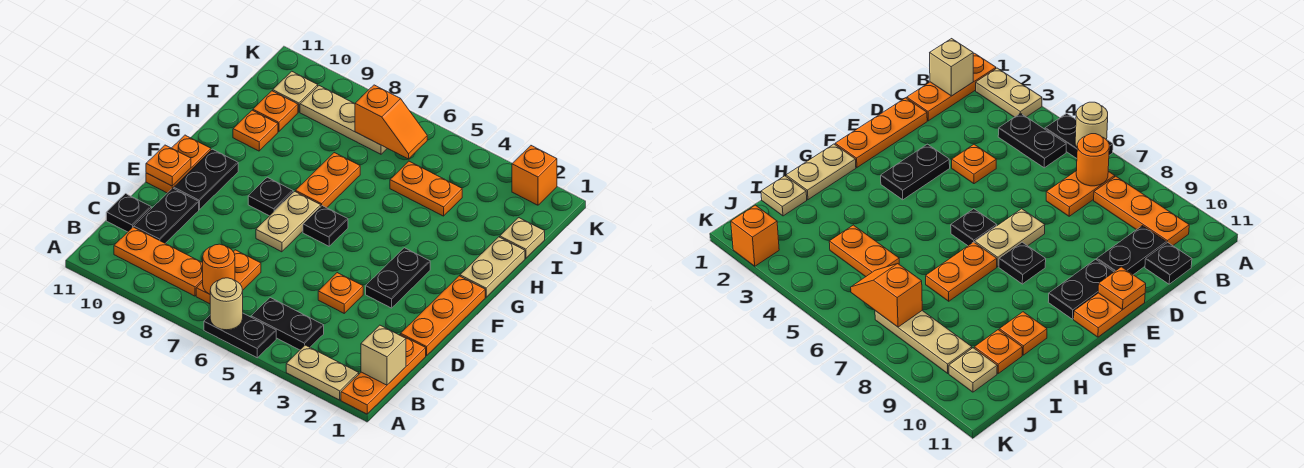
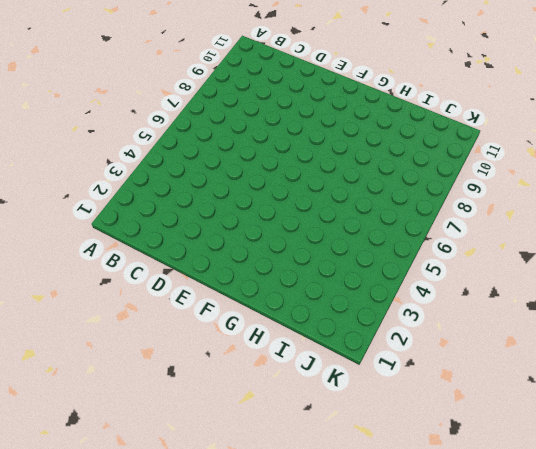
none -> orange 1x3 plate [341,334,426,414]
none -> tan 1x2 plate [286,345,359,400]
none -> black 1x2 plate [204,313,276,358]
none -> black 1x2 plate [251,298,324,350]

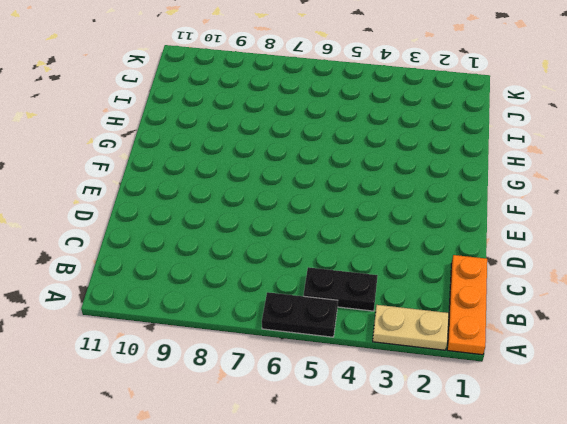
none -> orange 1x2 plate [196,250,261,304]
none -> orange 1x3 plate [114,227,203,296]
none -> black 1x2 plate [134,188,199,243]
none -> black 1x1 plate [106,194,151,232]

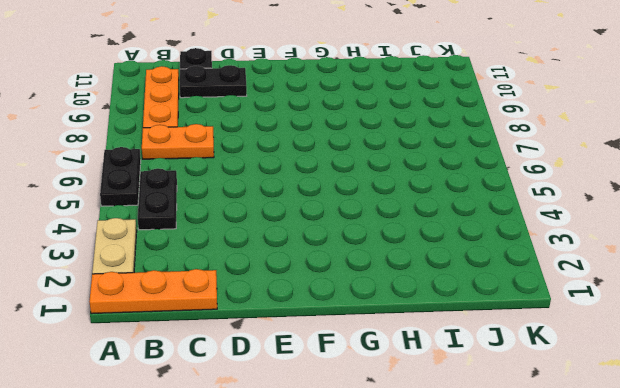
none -> orange 1x3 plate [401,276,485,356]
none -> orange 1x1 plate [318,273,363,313]
none -> black 1x2 plate [366,248,430,308]
none -> tan 1x2 plate [256,191,321,252]

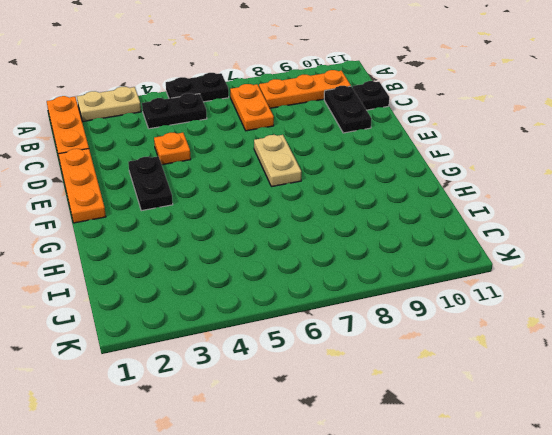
none -> black 1x2 plate [174,149,238,209]
none -> orange 1x2 plate [146,135,211,193]
none -> black 1x1 plate [303,206,348,246]
none -> black 1x1 plate [248,177,293,216]

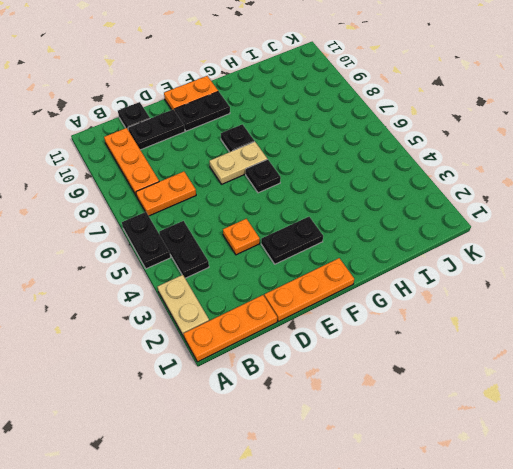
none -> tan 1x2 plate [460,237,525,297]
none -> orange 1x2 plate [296,153,360,208]
none -> orange 1x1 plate [233,110,278,151]
none -> tan 1x1 plate [500,218,545,258]

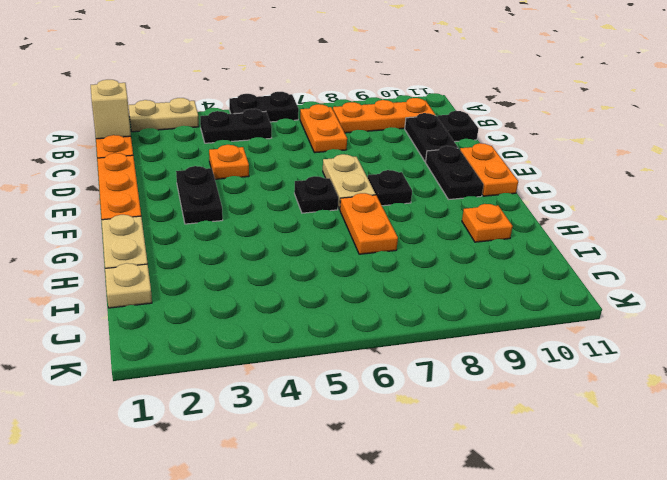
none -> orange 1x2 plate [390,161,462,216]
none -> orange 1x1 plate [253,91,298,132]
none -> tan 1x3 plate [300,86,387,154]
none -> tan 1x1 plate [273,71,318,112]

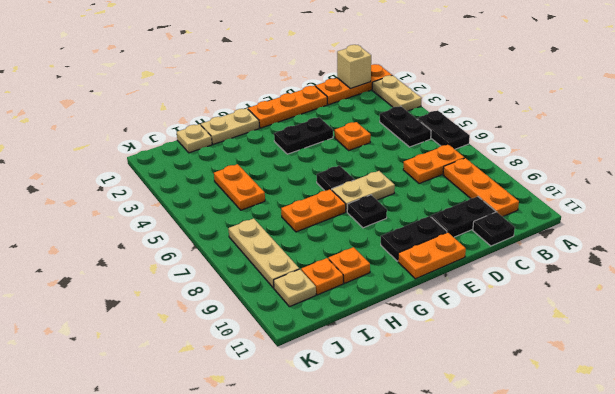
none -> orange 1x1 brick [512,146,557,205]
none -> tan 1x1 round brick [210,278,243,330]
none -> orange 1x1 round brick [203,244,235,294]
none -> orange 1x1 plate [146,145,191,186]

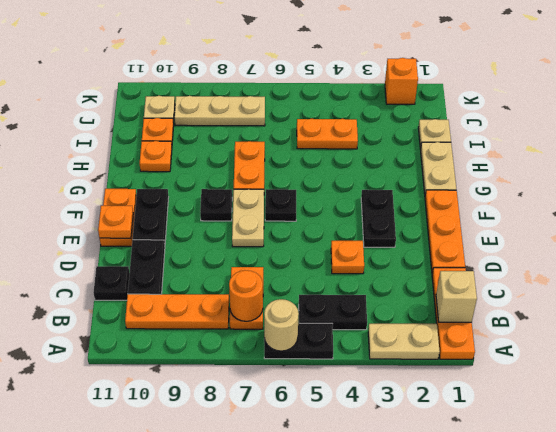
none -> orange 1x2 slope [355,85,427,159]

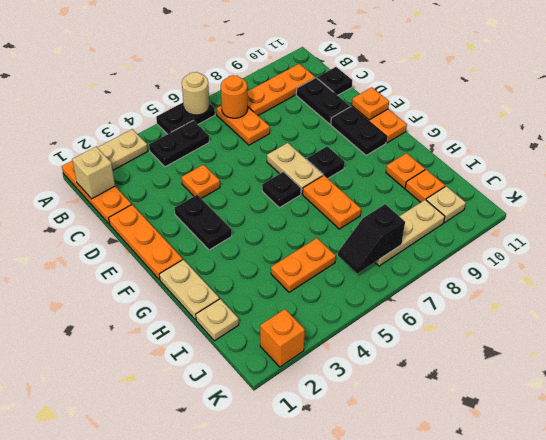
black 1x2 slope [338,204,405,274] -> orange 1x2 slope [355,85,427,159]

